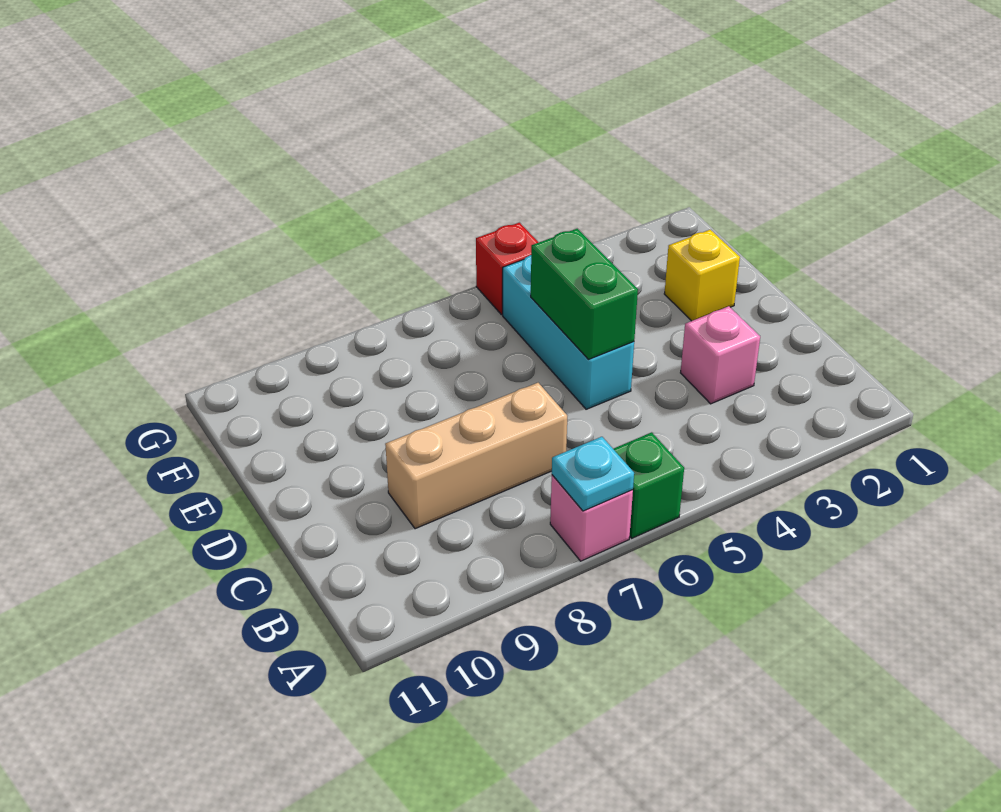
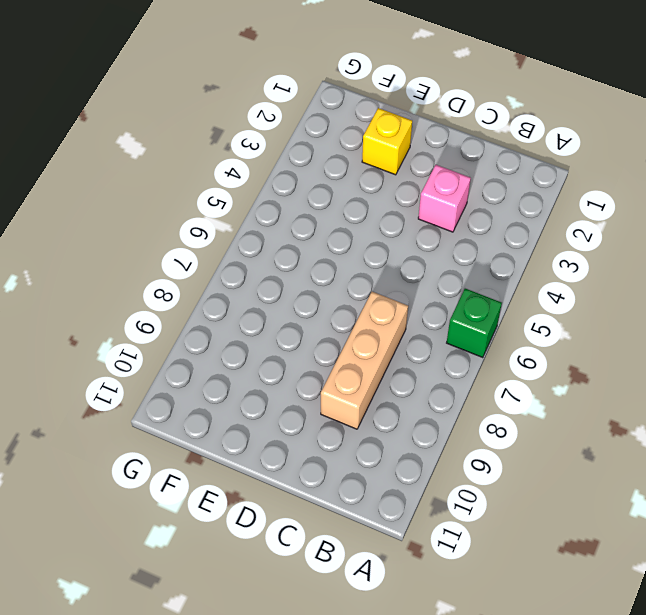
none -> pink 1x1 brick [550,475,633,561]
none -> cyan 1x3 brick [503,255,634,409]

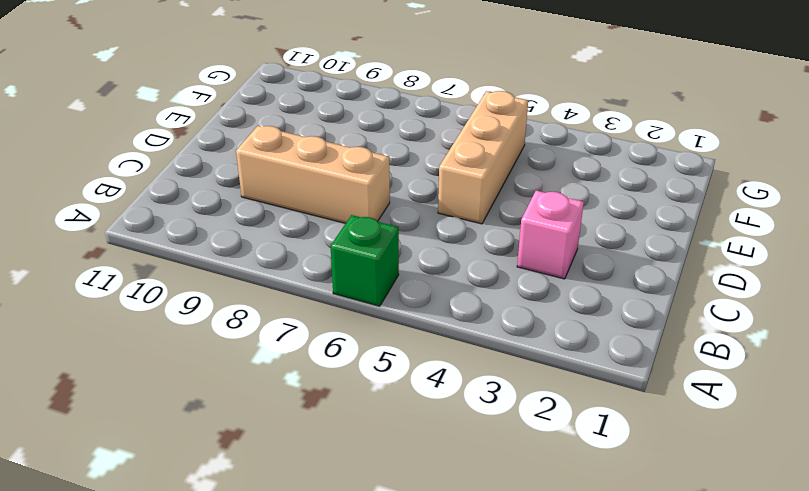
tan 1x3 brick [438,91,528,224] -> cyan 1x3 brick [503,255,634,409]
none -> pink 1x1 brick [550,475,633,561]
none -> yellow 1x1 brick [664,230,740,321]

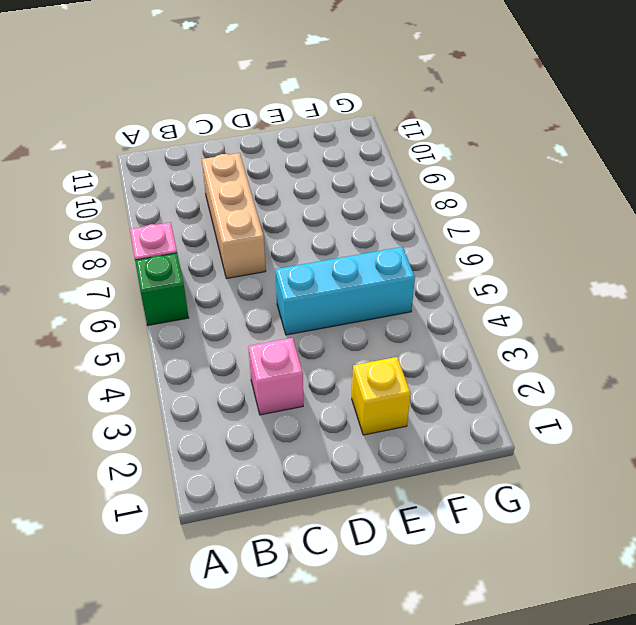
none -> red 1x1 brick [476,223,539,315]
none -> cyan 1x1 plate [552,437,634,511]

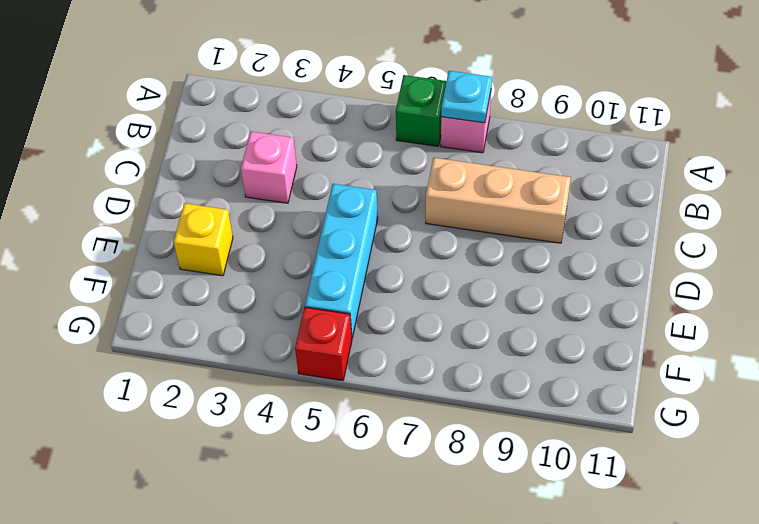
none -> green 1x2 brick [531,229,638,359]

